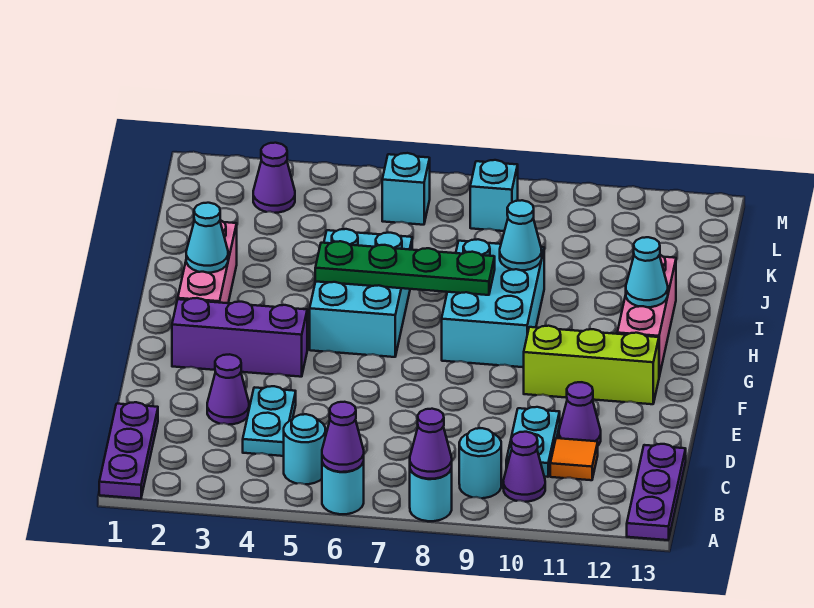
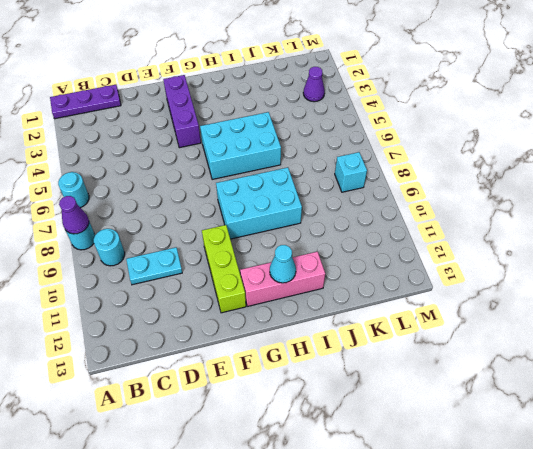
none -> purple 1x3 plate [627,444,686,540]
none -> cyan 1x1 round brick [284,414,326,484]
none -> purple 1x1 cone [503,432,545,502]

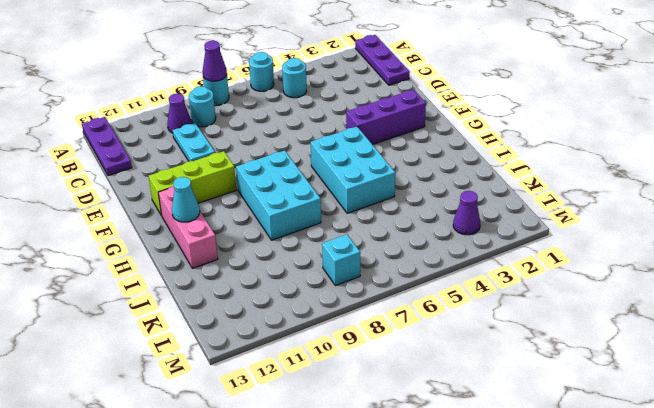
none -> cyan 1x2 plate [243,386,296,456]
none -> orange 1x1 tile [550,438,598,480]
none -> purple 1x1 cone [207,354,249,424]

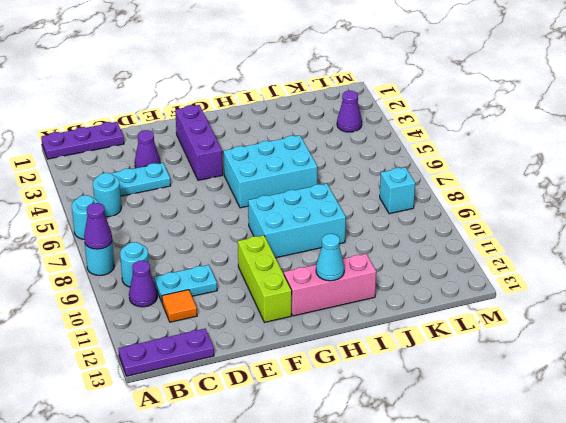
none -> purple 1x1 cone [559,382,601,445]
none -> pink 1x3 brick [178,220,237,303]
none -> cyan 1x1 brick [382,153,430,225]

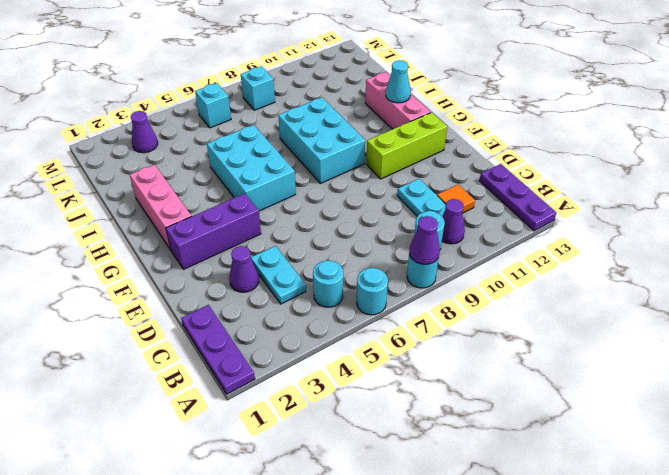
none -> purple 1x1 cone [559,382,601,445]
none -> purple 1x1 cone [322,402,364,472]
none -> cyan 1x1 cone [186,203,228,273]

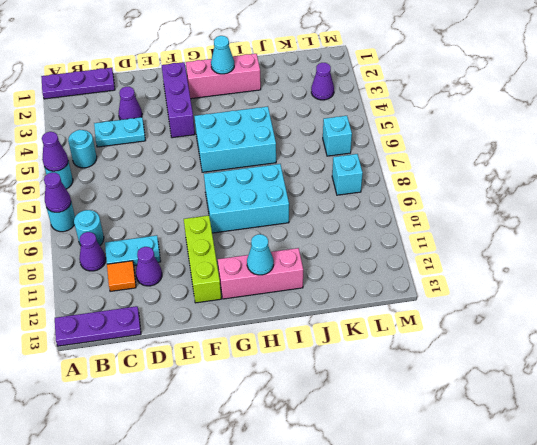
none -> green 1x4 plate [315,241,495,295]
none -> cyan 1x1 cone [500,200,542,270]

